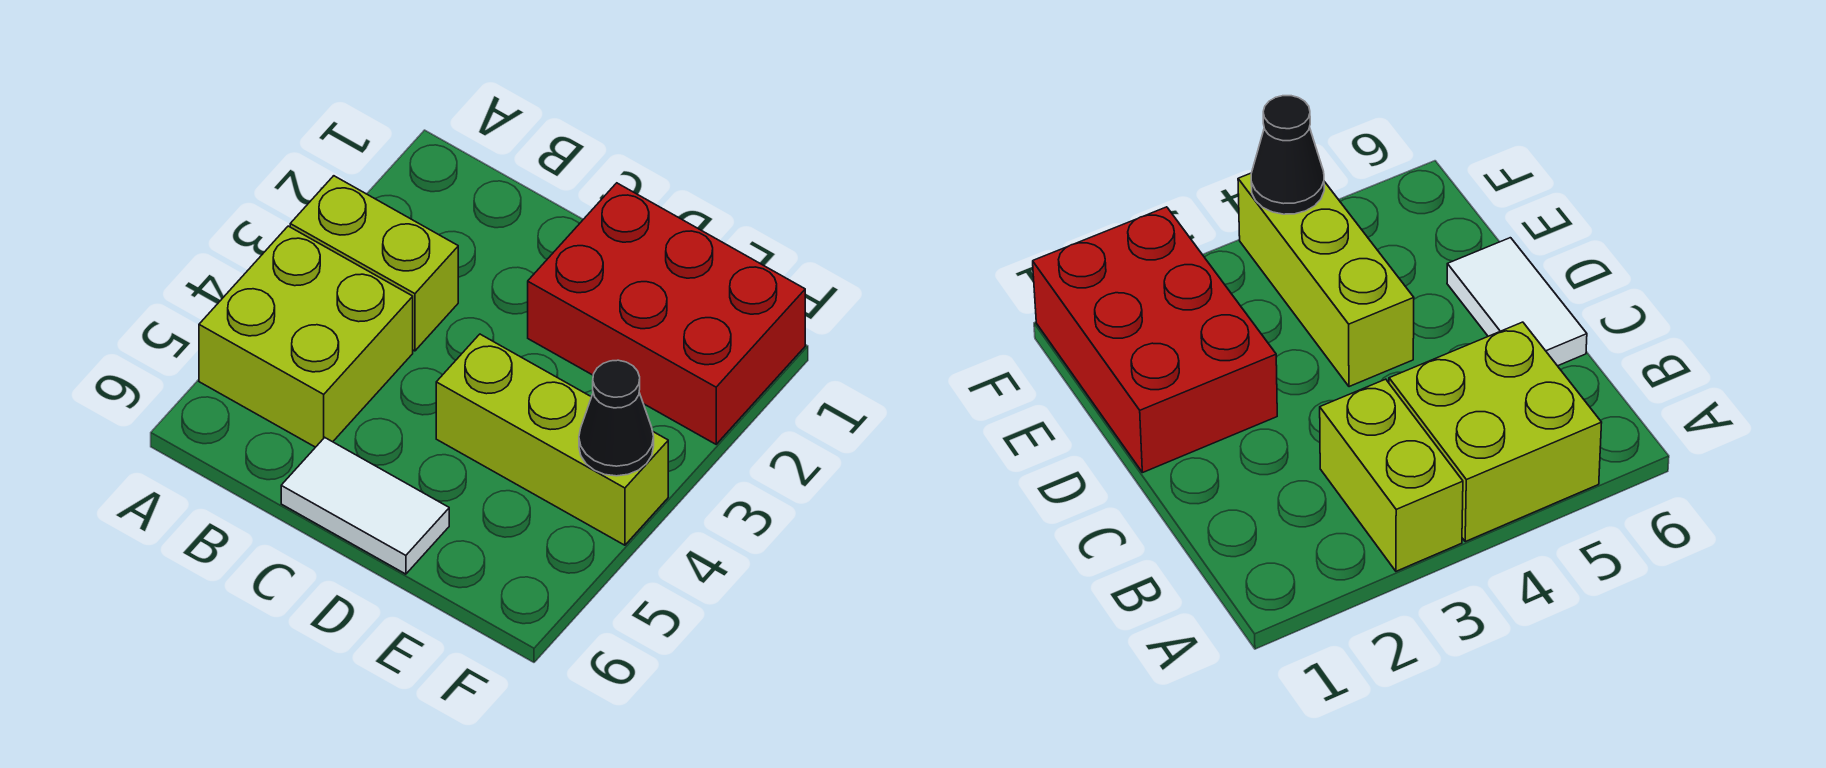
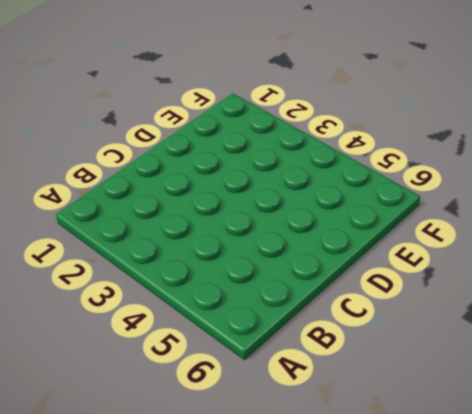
none -> lime 1x2 brick [290,176,458,351]
none -> lime 2x2 brick [199,226,413,447]

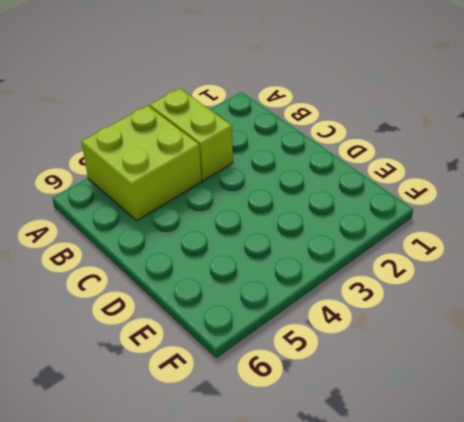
none -> white 1x2 tile [281,438,449,574]
none -> red 2x3 brick [528,183,805,444]

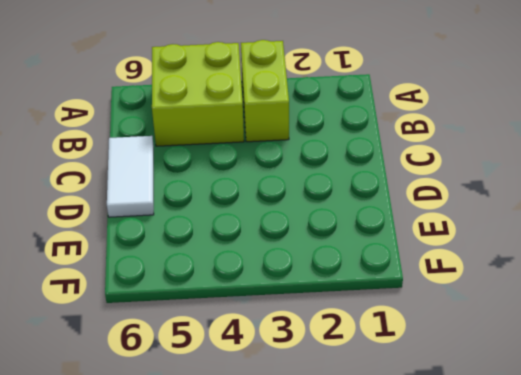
none -> red 2x3 brick [528,183,805,444]
none -> lime 1x3 brick [436,334,668,545]

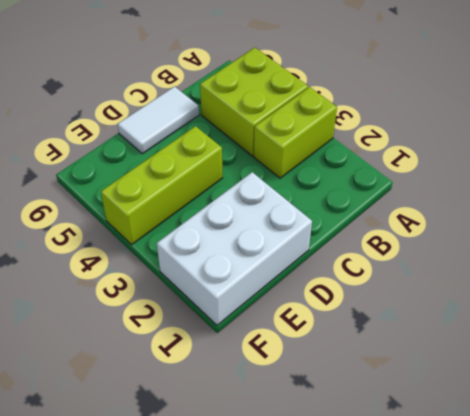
white 2x3 brick [157,172,312,325] -> red 2x3 brick [528,183,805,444]
none -> black 1x1 cone [579,360,654,476]

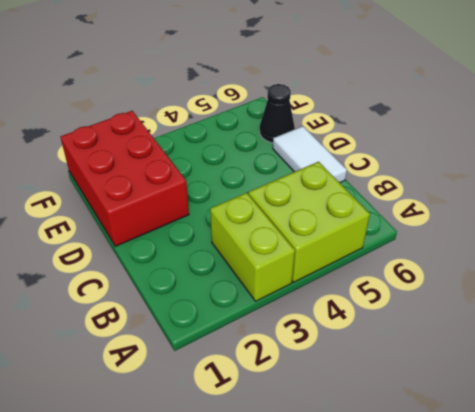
black 1x1 cone [260,84,295,143] -> black 1x1 cone moved to [579,360,654,476]
none -> lime 1x3 brick [436,334,668,545]

